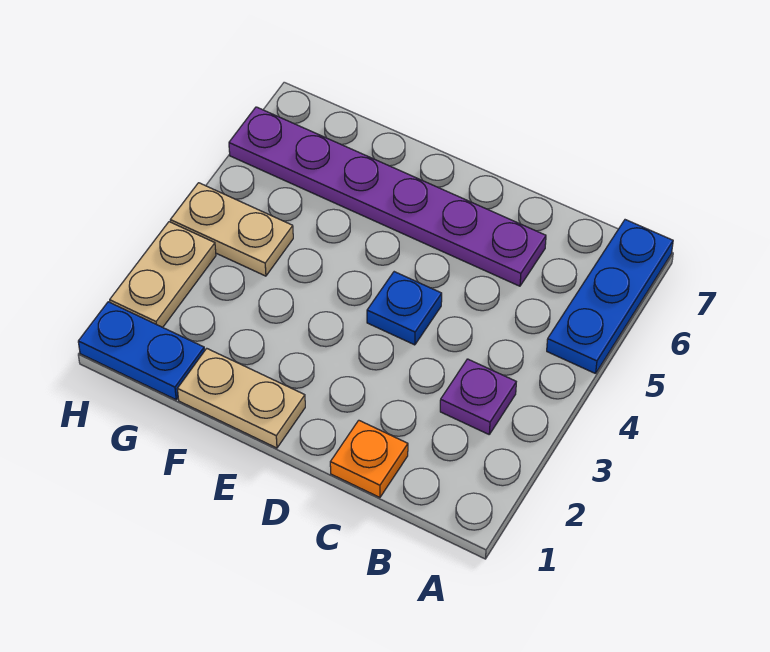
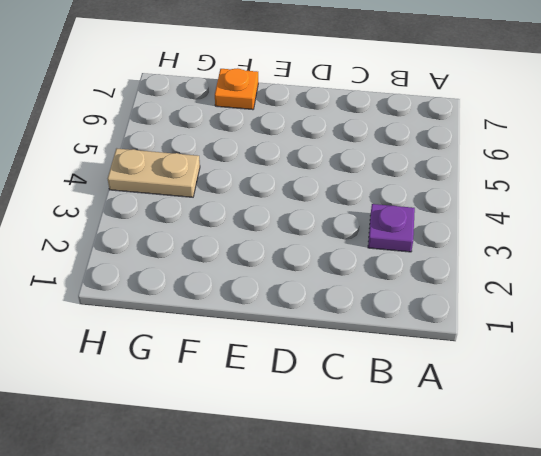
orange 1x1 plate [215,68,258,110] -> orange 1x1 plate moved to [330,420,408,497]
none -> blue 1x3 plate [547,220,673,374]
none -> purple 1x6 plate [229,107,546,286]

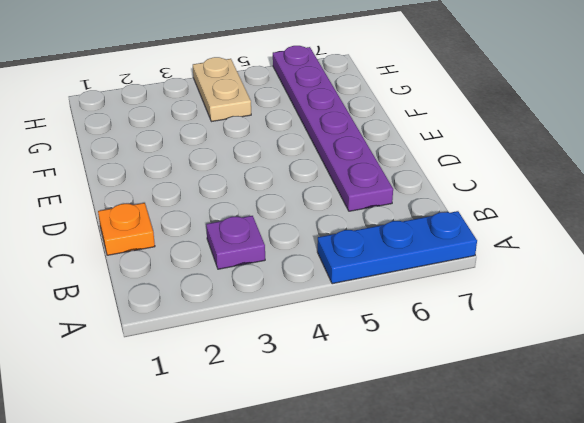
none -> blue 1x1 plate [367,272,442,345]
none -> tan 1x2 plate [177,348,305,448]

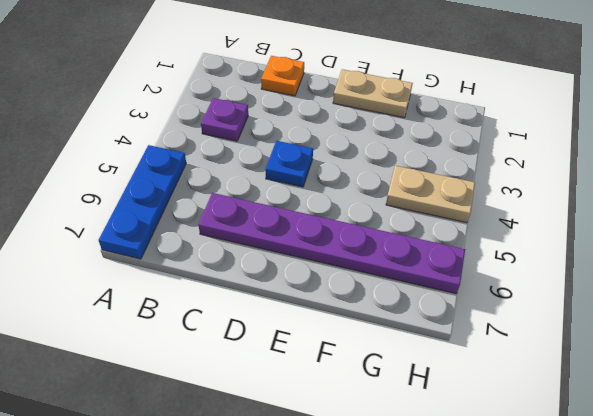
none -> blue 1x2 plate [78,302,204,400]
none -> tan 1x2 plate [110,222,216,327]

